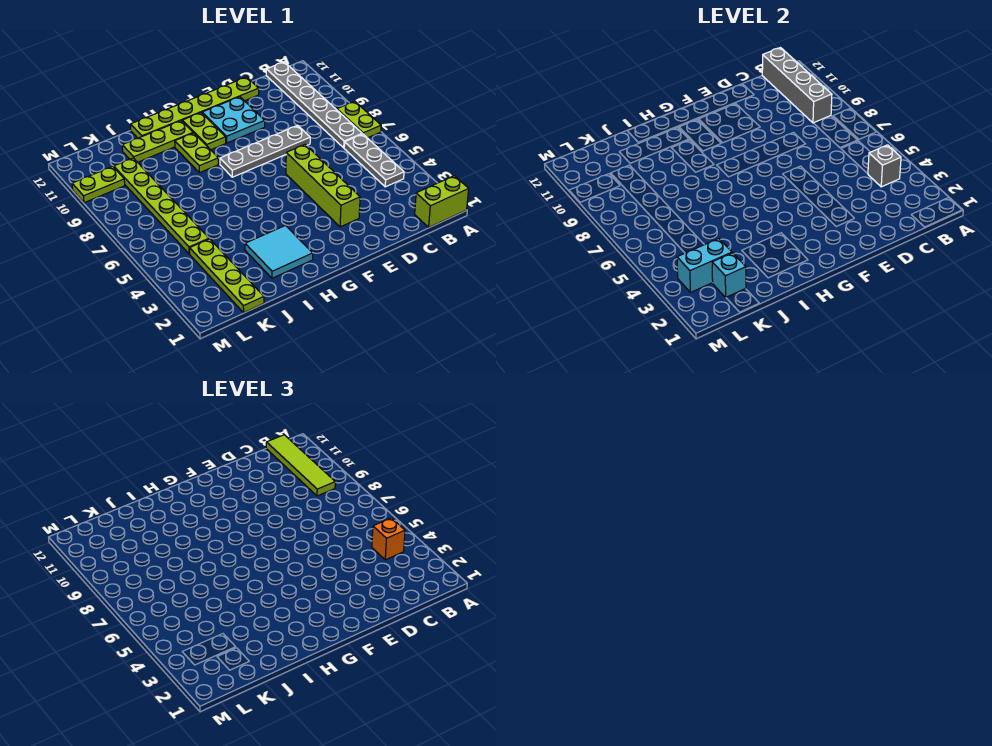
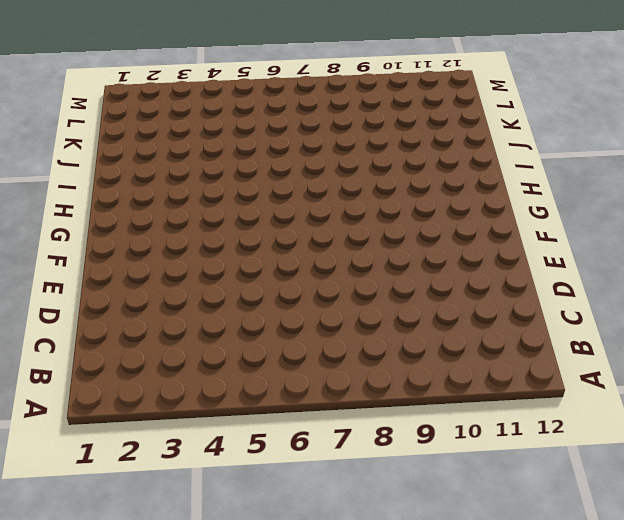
none -> lime 1x2 brick [415,176,469,227]
none -> lime 1x2 plate [337,101,381,138]
none -> grey 1x3 plate [344,134,404,187]

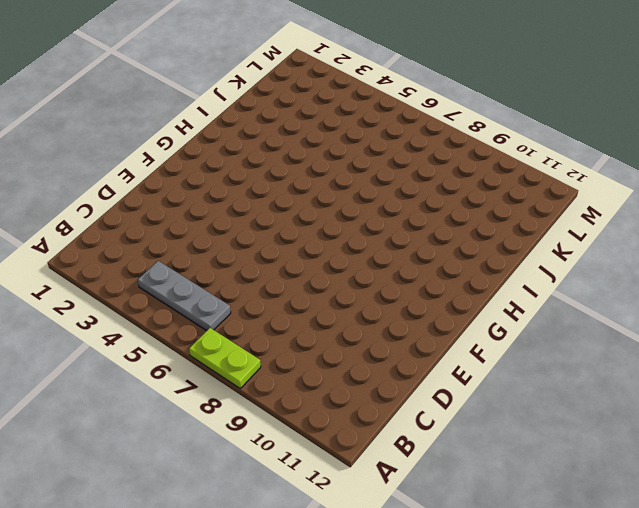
none -> lime 1x2 brick [415,176,469,227]
none -> grey 1x6 plate [266,62,362,148]
none -> grey 1x4 plate [220,125,310,177]

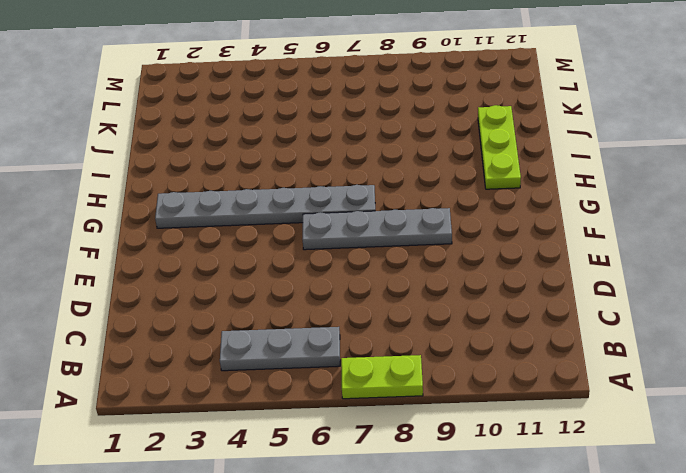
grey 1x4 plate [302,208,452,250] -> grey 1x4 plate turned to [220,125,310,177]
grey 1x6 plate [155,185,375,228] -> grey 1x6 plate moved to [266,62,362,148]
none -> lime 1x2 brick [415,176,469,227]
none -> lime 1x6 plate [130,77,259,138]
none -> lime 1x4 brick [286,145,360,227]

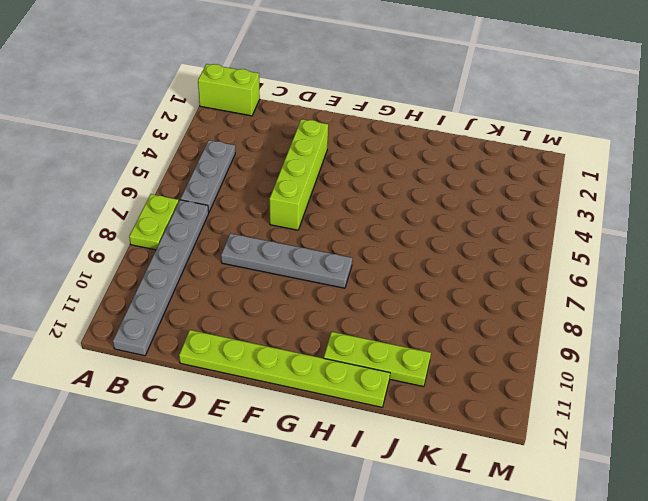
none -> cyan 2x2 plate [202,97,265,143]
none -> lime 1x2 plate [182,113,226,150]
none -> cyan 2x2 tile [245,226,313,278]

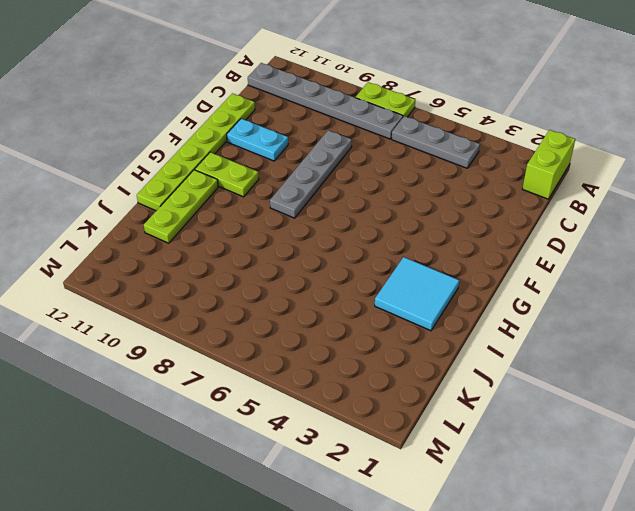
cyan 1x2 plate [227,119,288,161] -> cyan 2x2 plate [202,97,265,143]
none -> lime 1x4 brick [286,145,360,227]
none -> lime 1x2 plate [175,133,219,173]
none -> lime 1x4 plate [190,239,264,313]

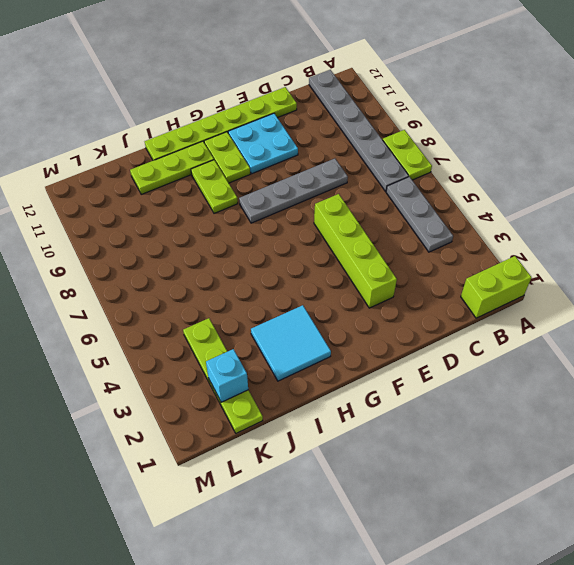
none -> lime 1x6 plate [114,158,209,254]
none -> lime 1x2 plate [72,166,125,203]
none -> grey 1x1 brick [868,145,901,187]

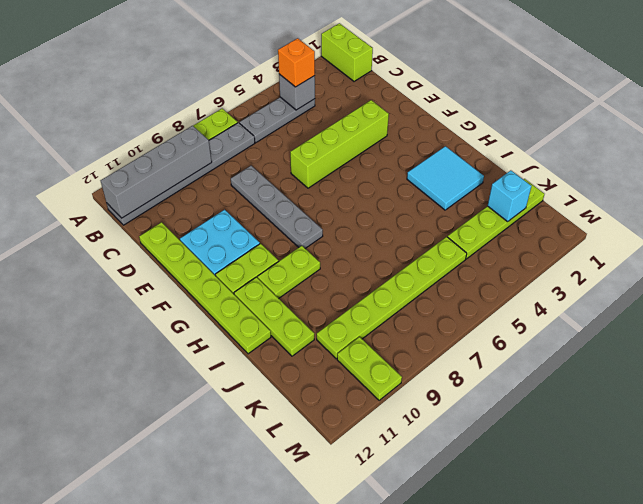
none -> cyan 1x2 brick [677,239,732,292]
none -> lime 1x4 tile [266,435,335,496]

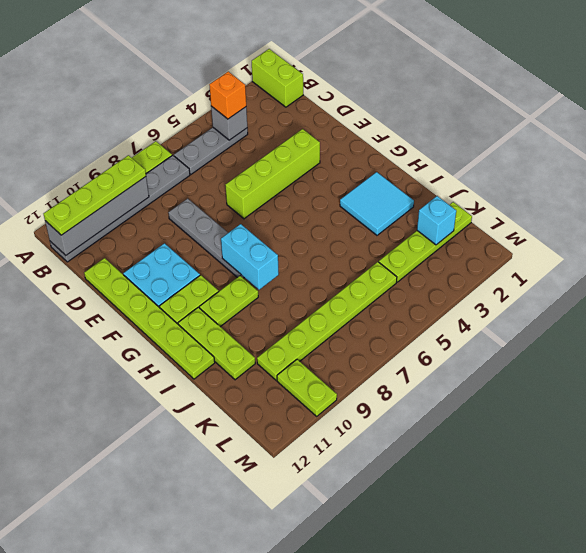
lime 1x4 plate [43,155,146,235] -> lime 1x4 tile [266,435,335,496]
cyan 1x2 brick [221,224,279,290] -> cyan 1x2 brick moved to [677,239,732,292]

